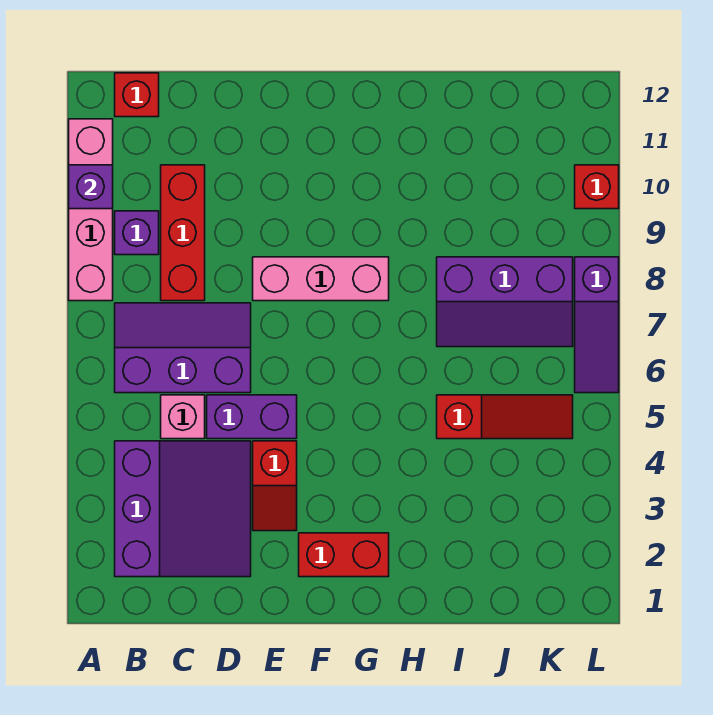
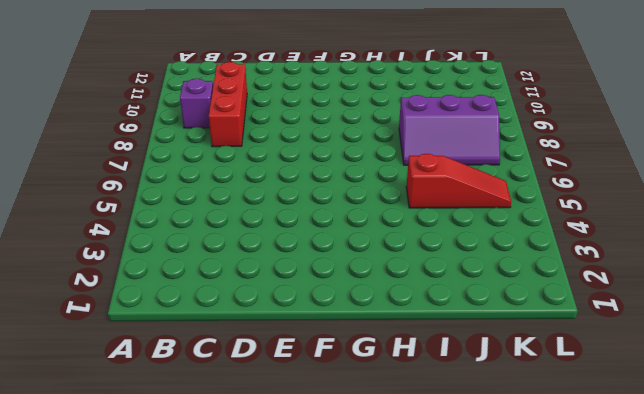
none -> pink 1x4 brick [69,119,113,301]
none -> purple 3x3 slope [115,441,251,577]
none -> purple 2x3 slope [115,303,251,393]

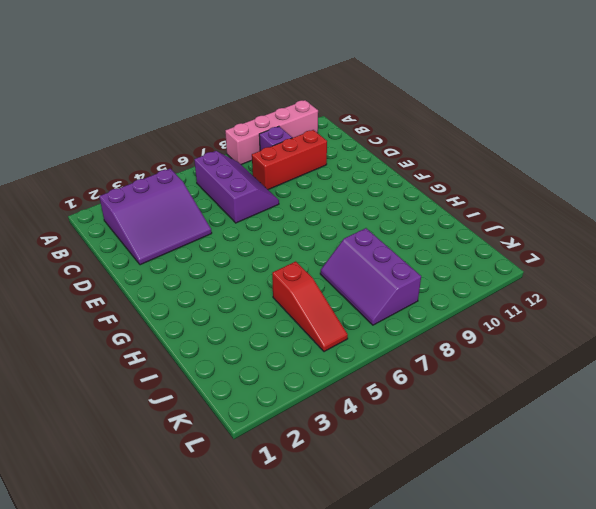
none -> red 1x1 brick [115,73,159,117]
none -> pink 1x1 brick [161,395,205,439]
none -> purple 1x2 brick [207,395,297,439]

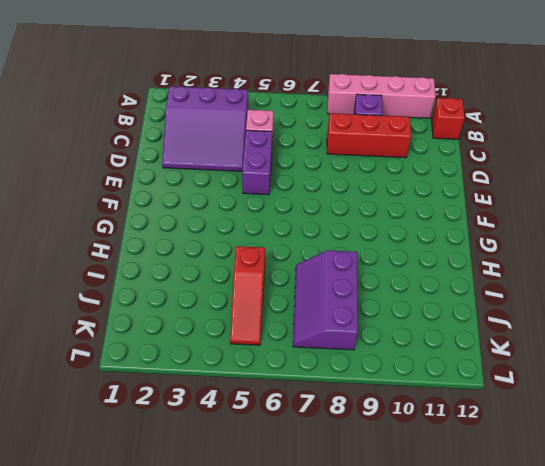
none -> purple 2x3 slope [115,303,251,393]
none -> red 1x2 slope [253,441,297,531]
none -> pink 1x3 brick [253,257,389,301]

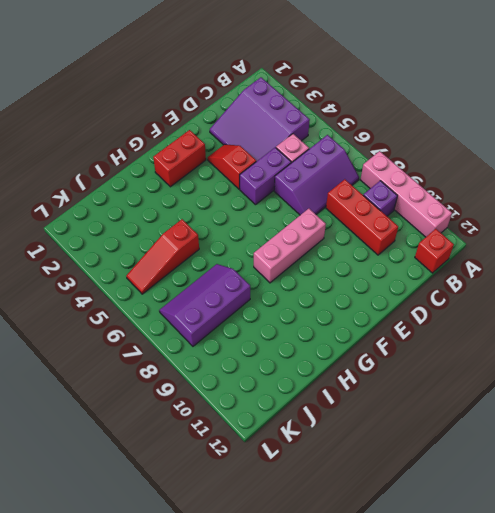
none -> purple 1x3 slope [575,257,619,393]
none -> red 1x1 brick [575,165,619,209]
none -> purple 1x1 brick [69,165,113,209]

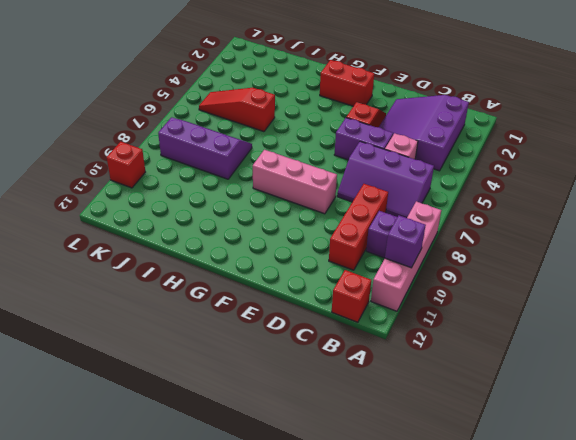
none -> purple 1x3 slope [575,257,619,393]

